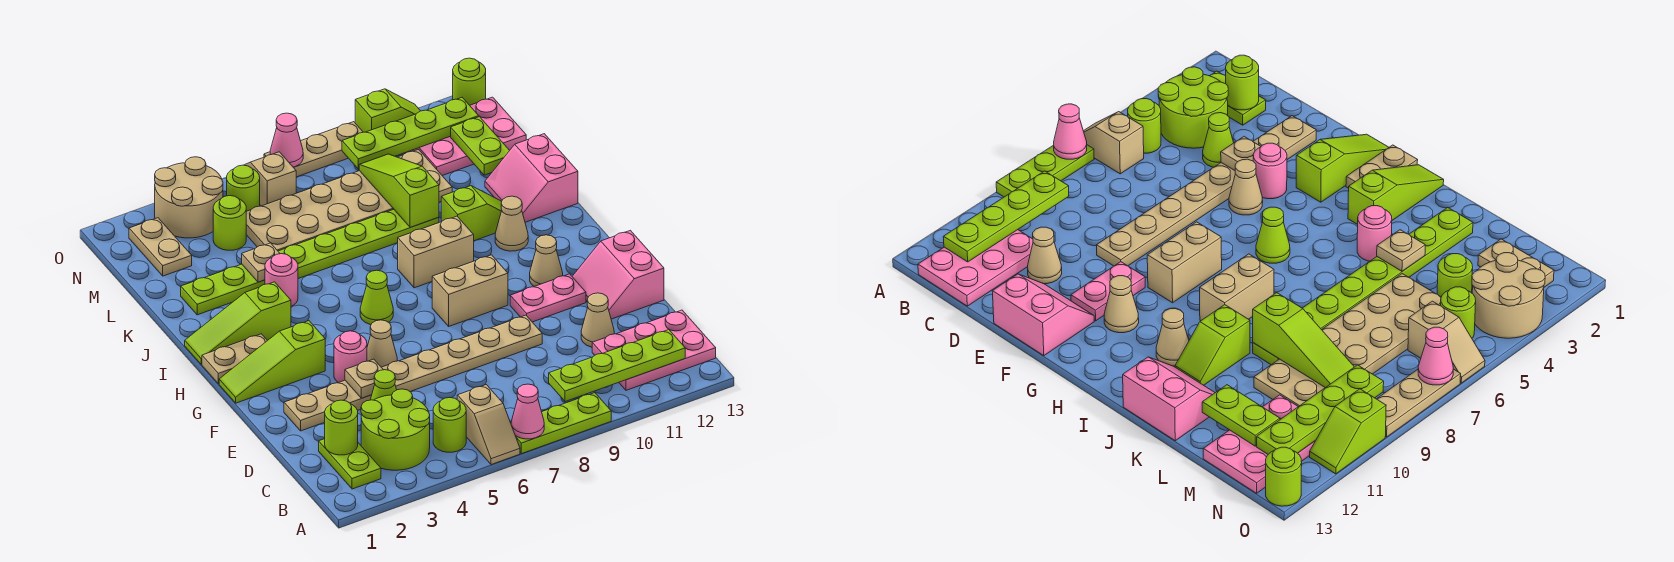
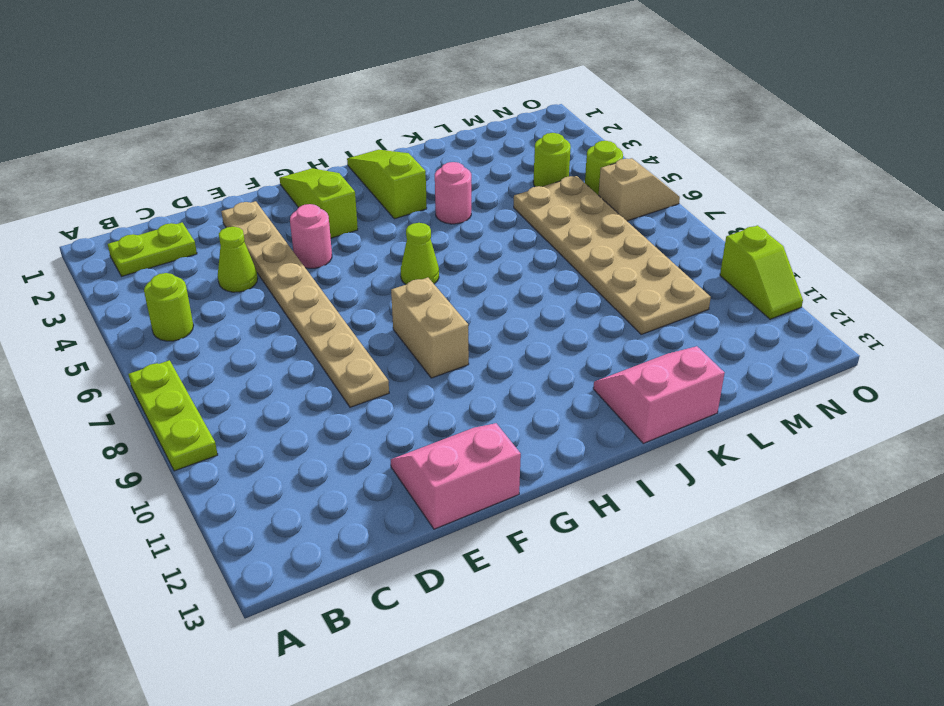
none -> tan 1x2 slope [457,385,520,465]
none -> lime 2x2 round brick [361,389,430,470]
none -> pink 2x3 plate [592,310,716,390]
none -> tan 1x1 cone [581,293,614,347]

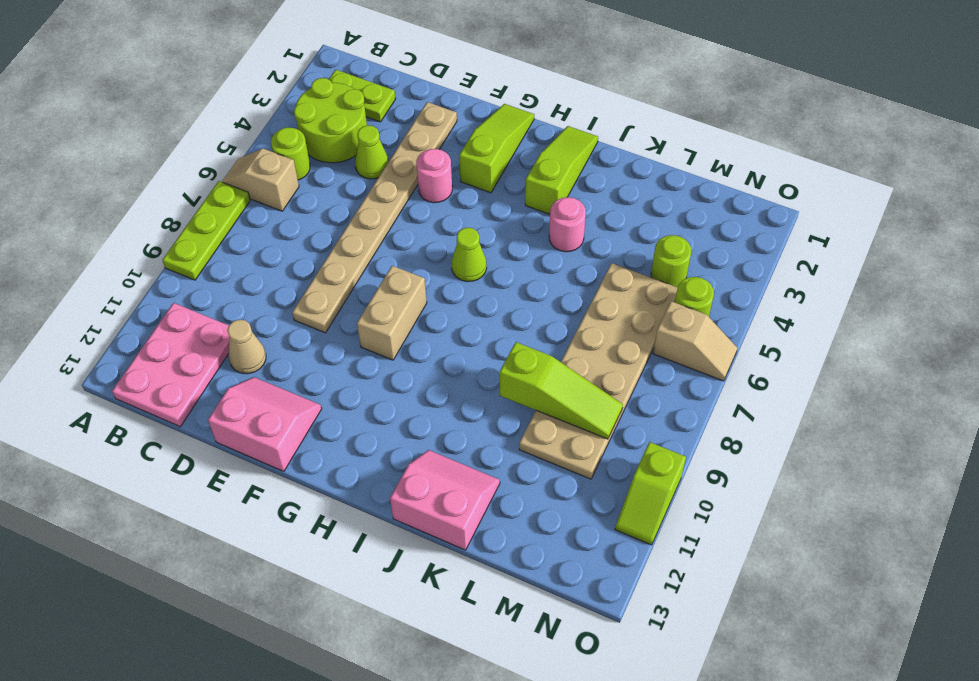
none -> tan 1x1 cone [367,320,397,367]
none -> pink 1x2 plate [510,274,586,322]
none -> tan 1x1 cone [530,235,563,287]
none -> tan 1x2 plate [202,334,267,384]

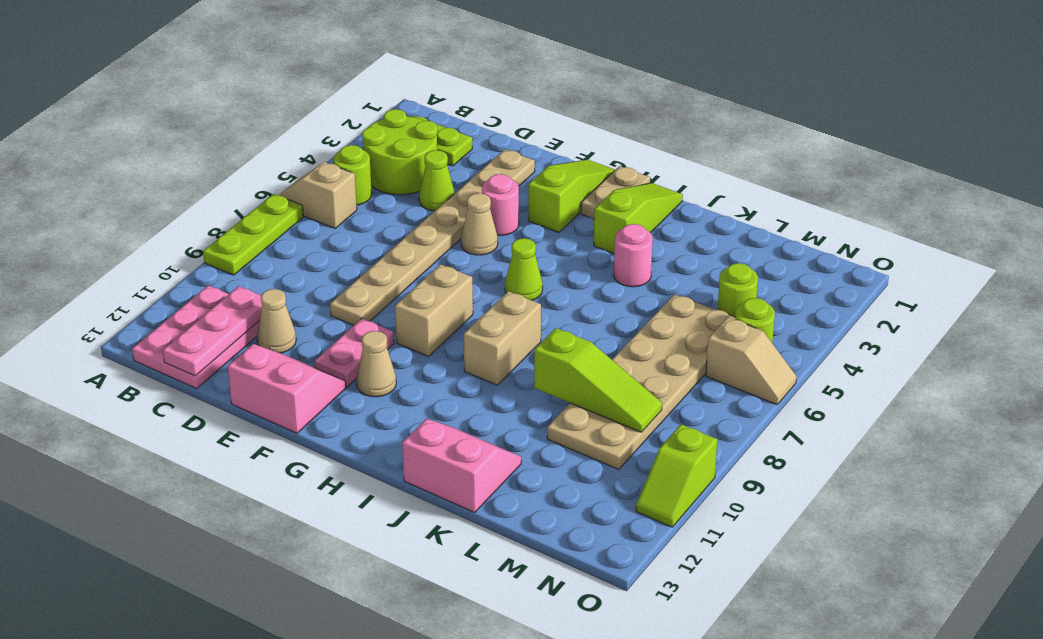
pink 1x3 plate [163,286,262,376] -> none
none -> tan 1x1 cone [495,196,528,251]
none -> lime 1x2 slope [441,186,502,241]
none -> lime 1x8 plate [181,210,439,315]
none -> tan 1x2 plate [129,218,192,276]

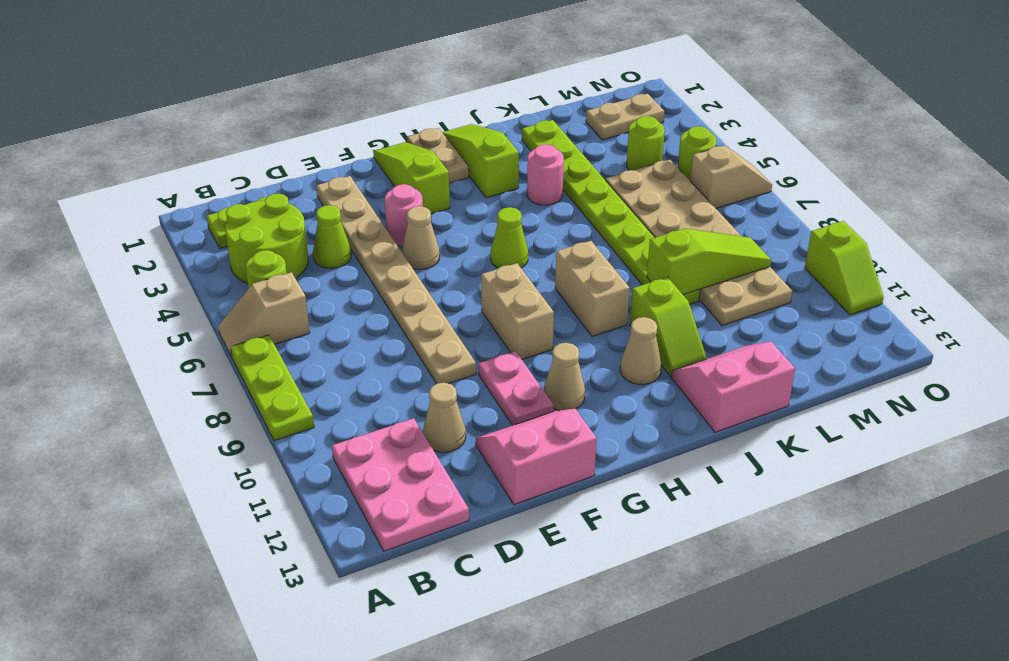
none -> pink 2x3 plate [412,97,526,176]
none -> tan 2x2 round brick [155,157,223,238]
none -> tan 1x3 plate [264,122,363,177]
none -> lime 1x1 round brick [453,58,486,105]

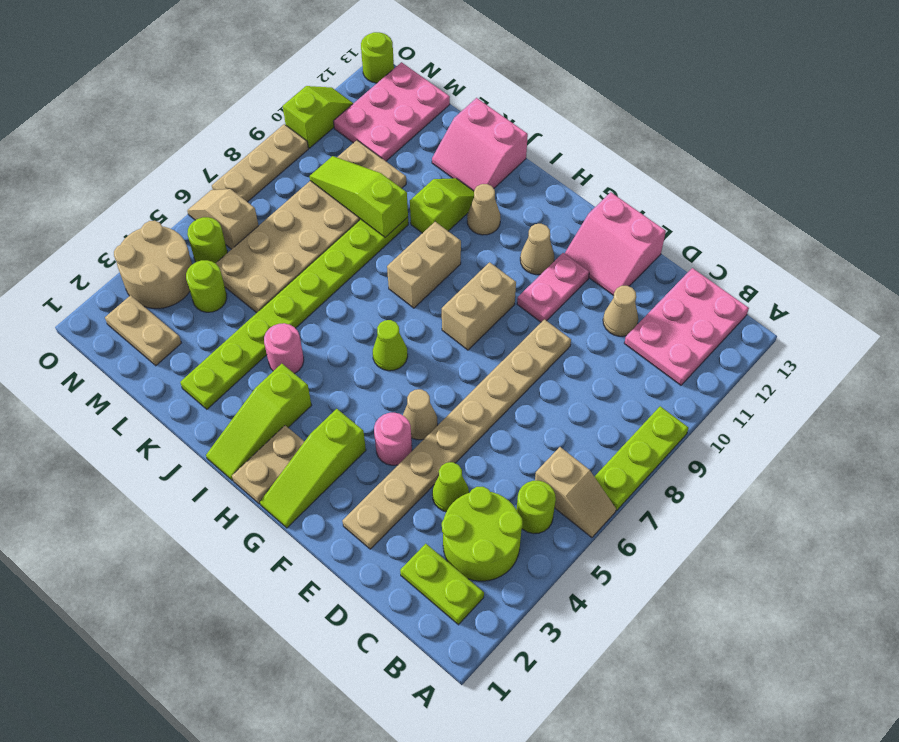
none -> pink 1x1 cone [511,384,544,439]
none -> lime 1x4 plate [549,330,685,402]
none -> lime 1x1 round brick [325,400,358,455]
none -> tan 1x1 plate [345,359,383,398]

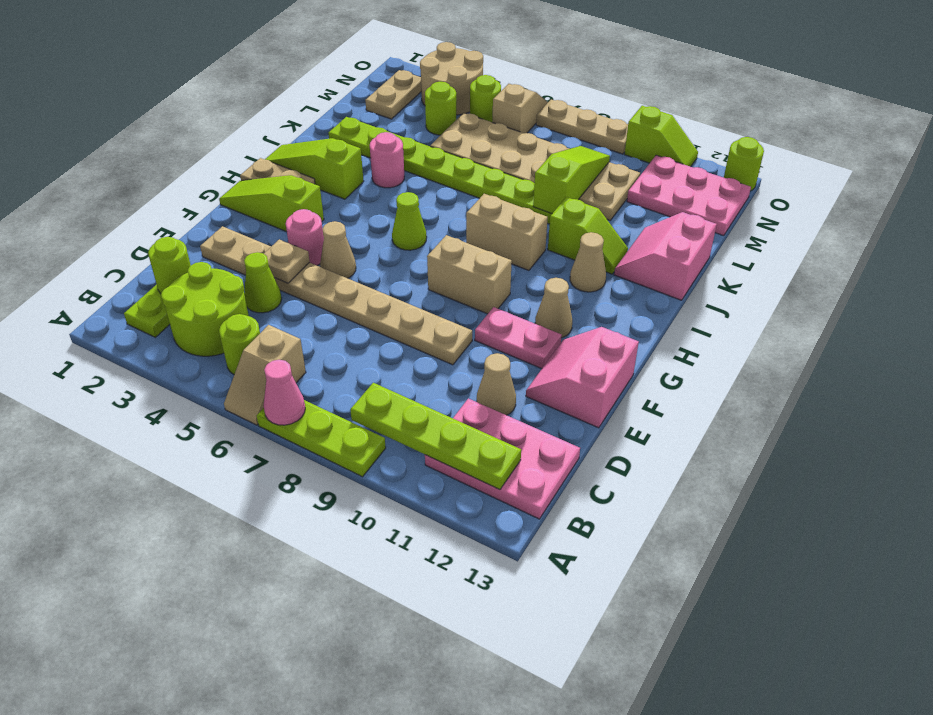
none -> tan 1x1 plate [242,243,280,282]
none -> lime 1x2 plate [451,117,510,175]
none -> lime 1x4 plate [342,98,479,169]
none -> pink 1x1 cone [270,113,303,167]

